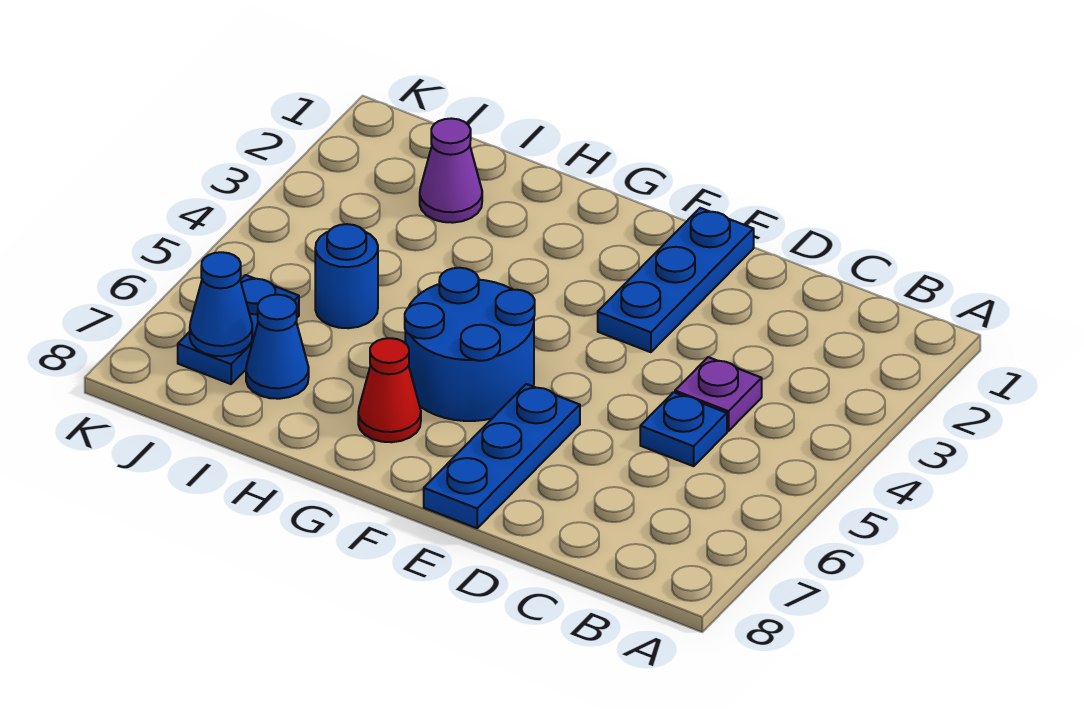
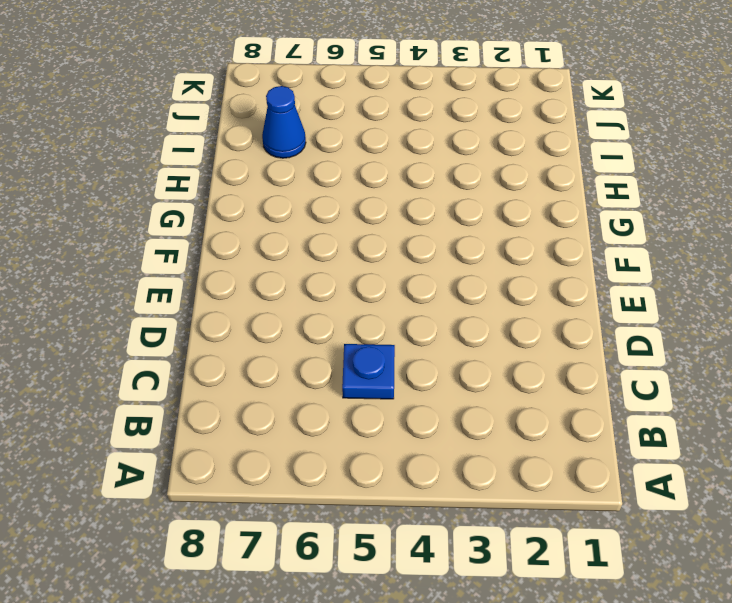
none -> purple 1x1 plate [675,357,762,431]
none -> blue 1x3 plate [598,208,754,352]

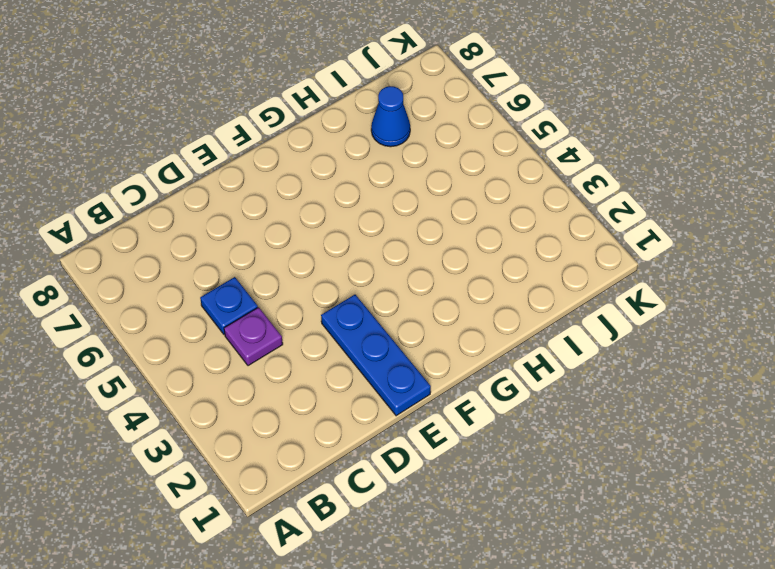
none -> blue 1x3 plate [424,384,580,528]
none -> blue 2x2 round brick [405,268,535,421]

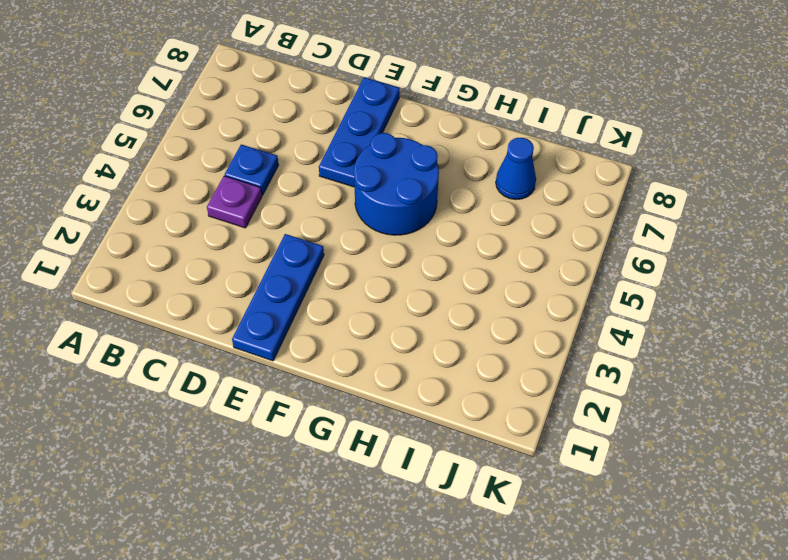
none -> red 1x1 cone [358,338,421,442]
none -> purple 1x1 cone [420,119,482,223]

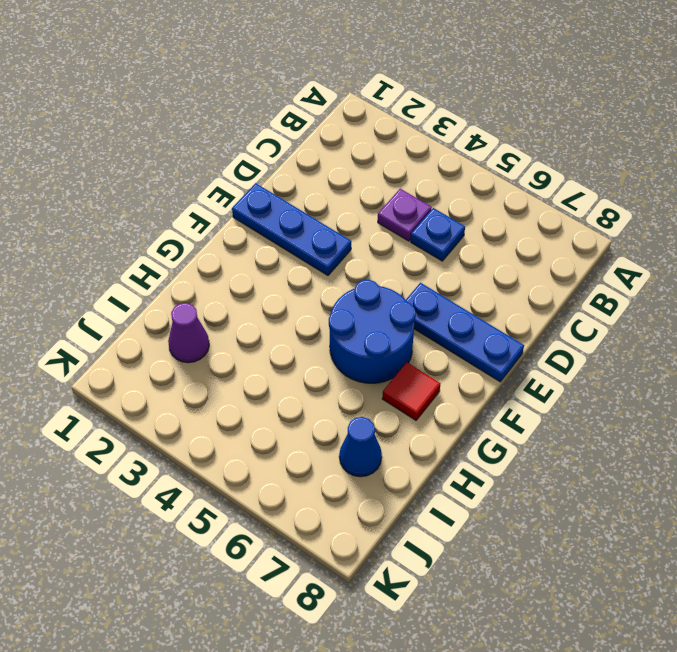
red 1x1 tile [382,362,440,420] -> red 1x1 cone [358,338,421,442]
none -> blue 1x1 round brick [315,224,378,328]
none -> blue 1x2 plate [178,275,299,384]

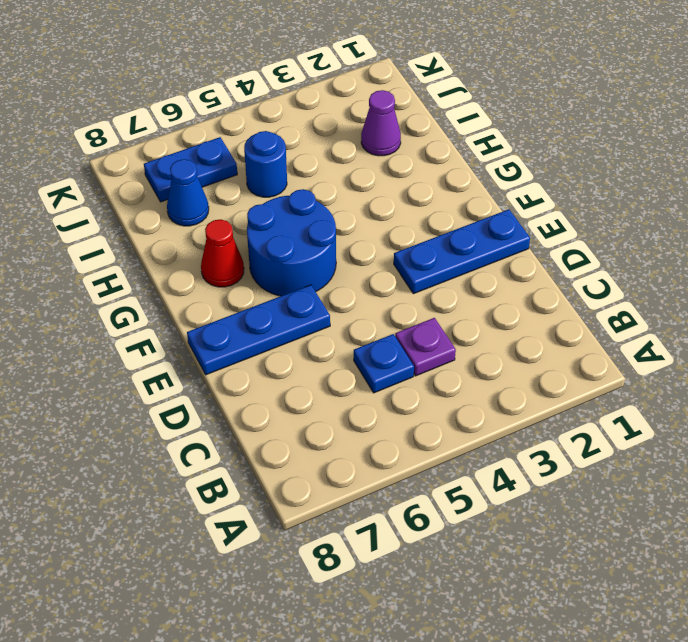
none -> blue 1x1 cone [190,252,252,356]

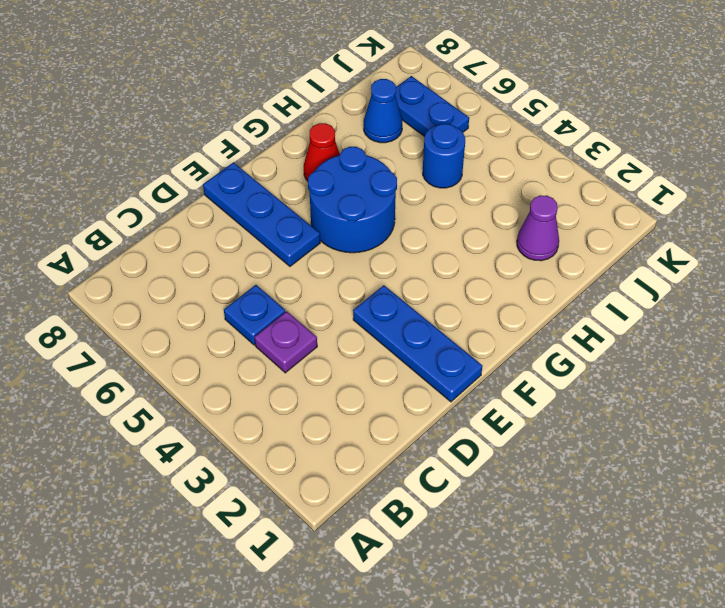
none -> blue 1x1 cone [190,252,252,356]

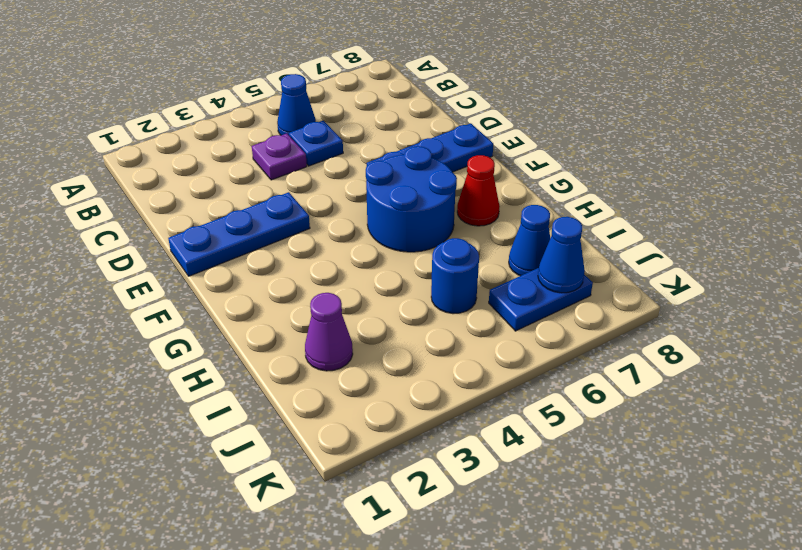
blue 1x1 cone [277,74,316,135] -> none

